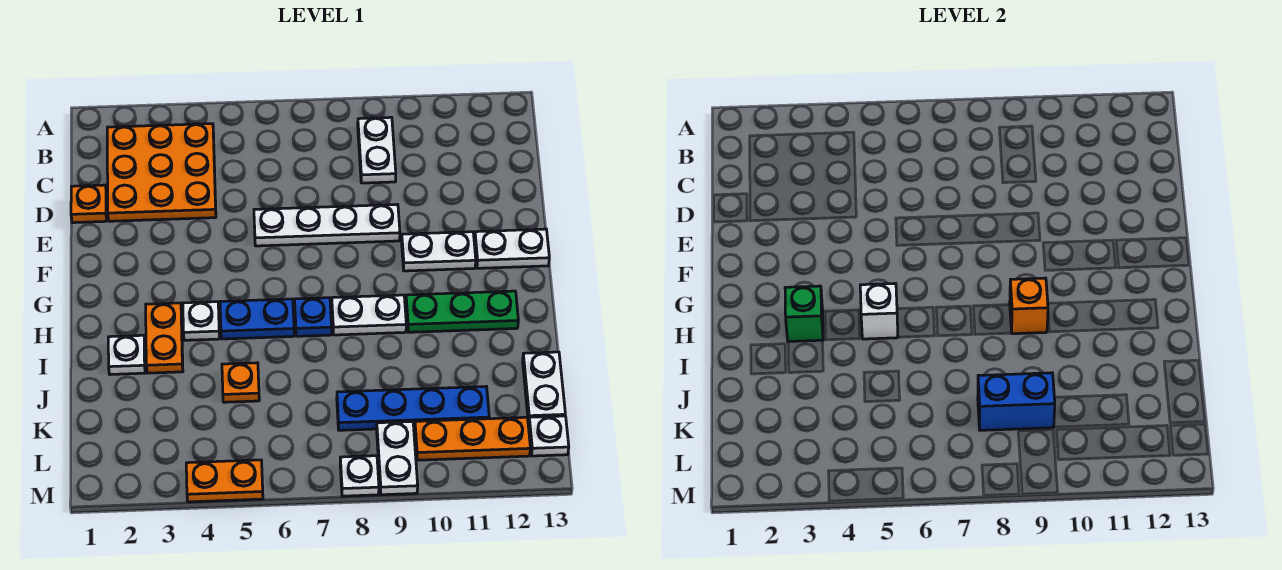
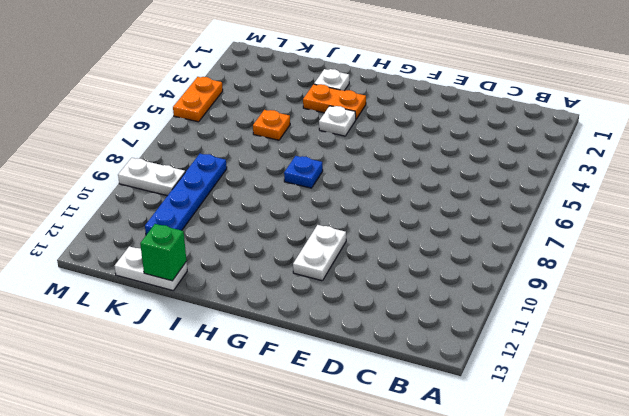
green 1x1 brick [140,224,186,281] -> green 1x1 brick moved to [785,286,823,342]
none -> orange 3x3 plate [107,124,216,221]
none -> white 1x2 plate [358,117,396,183]
none -> orange 1x1 plate [71,185,107,223]

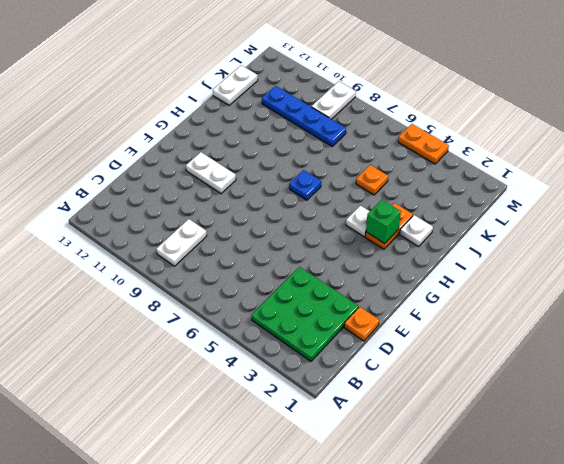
green 3x3 plate [252,267,359,361] -> orange 3x3 plate [107,124,216,221]
none -> white 1x4 plate [254,204,400,246]
none -> white 1x2 plate [475,229,549,268]
none -> blue 1x2 plate [220,299,294,339]

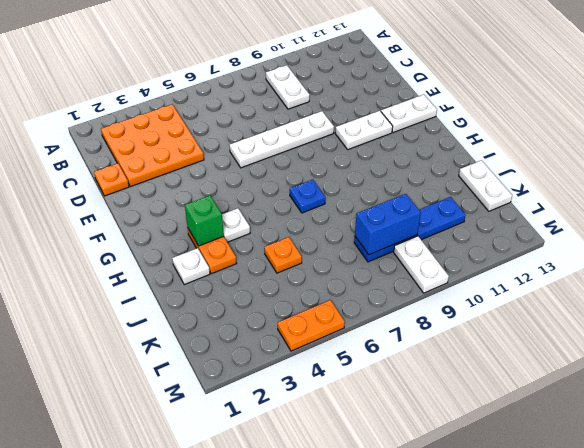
none -> blue 1x2 plate [220,299,294,339]
none -> white 1x2 plate [332,295,406,335]
none -> green 1x3 plate [406,291,518,332]

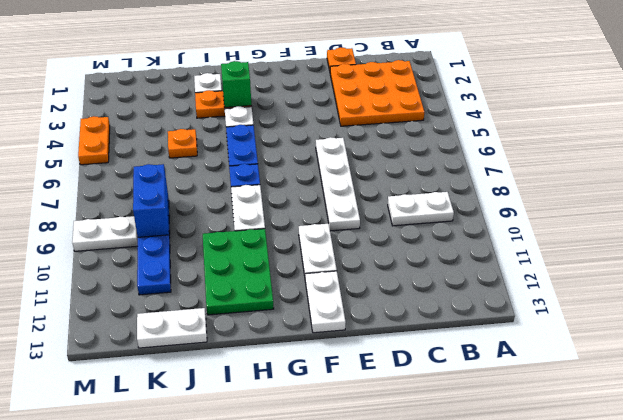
green 2x3 plate [203,229,274,315] -> green 1x3 plate [406,291,518,332]
none -> orange 1x3 plate [415,417,531,460]
none -> white 1x1 plate [529,416,569,456]
none -> white 1x1 plate [340,456,379,496]

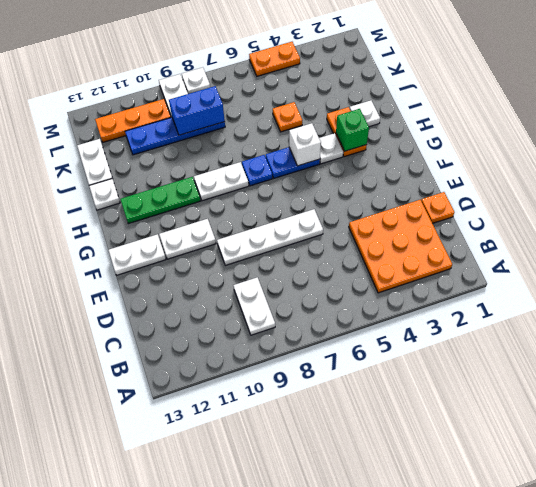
white 1x1 plate [89,179,120,210] -> white 1x1 plate moved to [529,416,569,456]
none -> orange 1x1 brick [1010,278,1048,334]

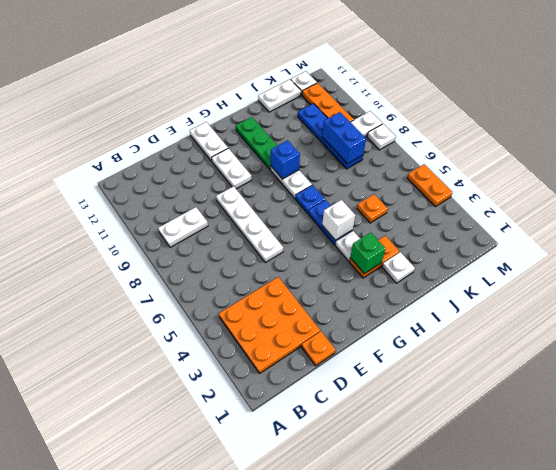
blue 1x1 brick [271,140,300,179] -> orange 1x1 brick [1010,278,1048,334]

